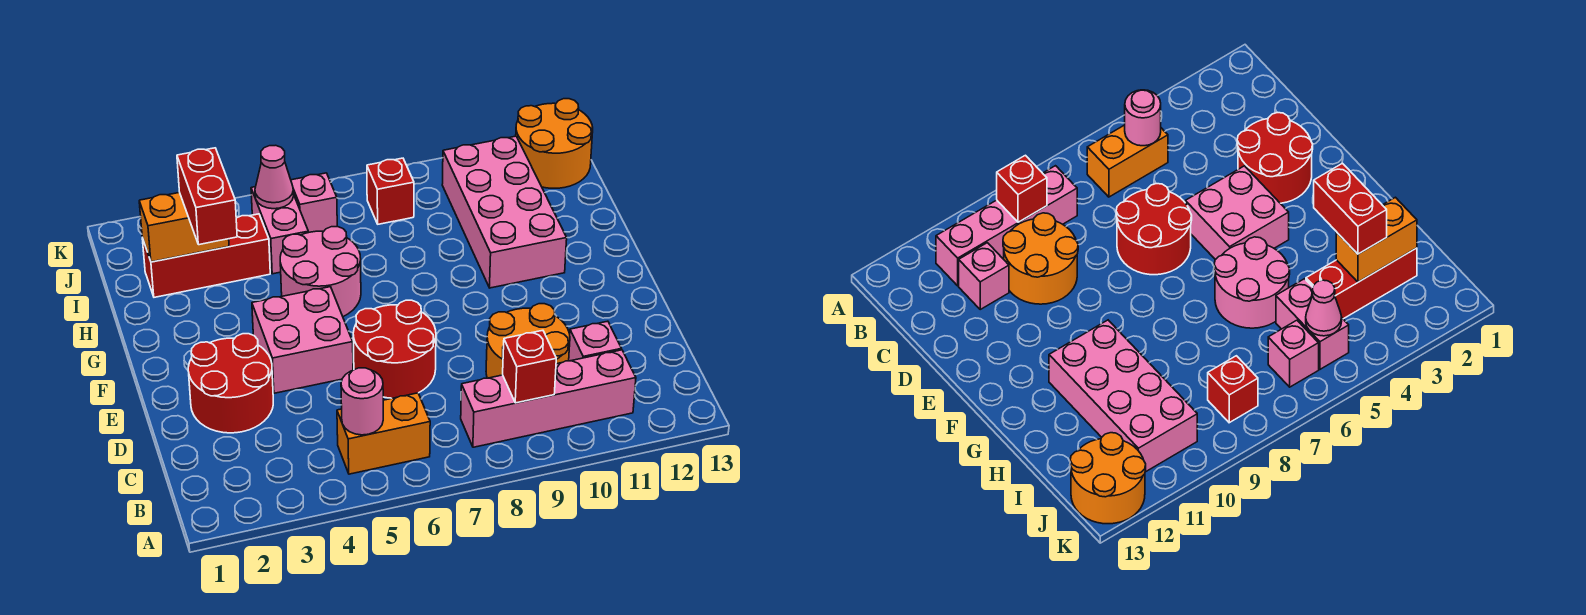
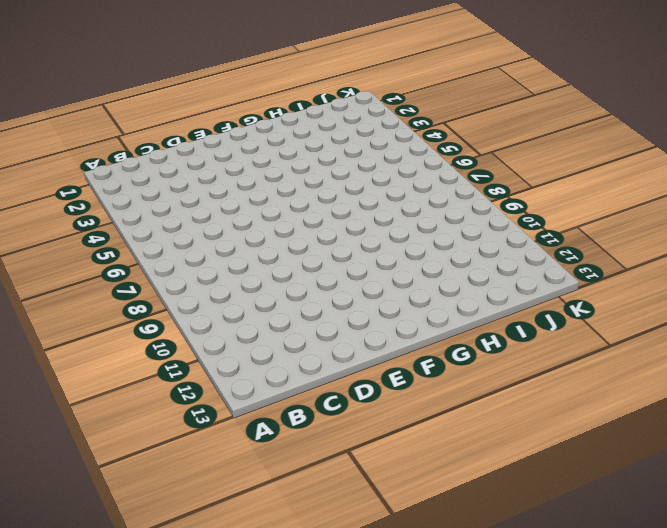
none -> orange 1x2 brick [337,393,430,474]
none -> pink 1x4 brick [461,350,636,447]
none -> orange 2x2 round brick [486,304,570,378]

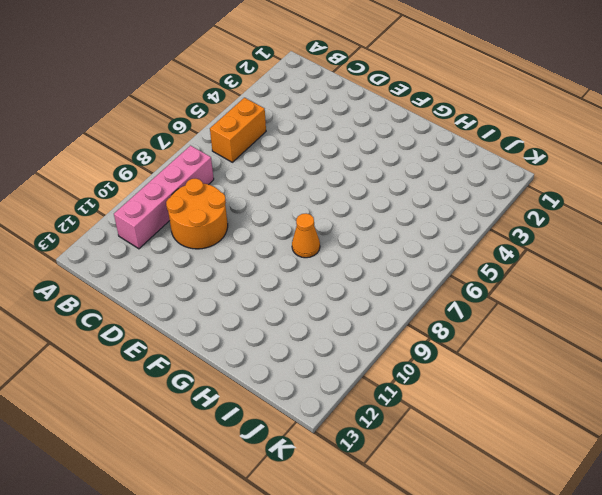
orange 1x1 cone [292,213,320,258] -> none
none -> pink 1x1 brick [569,321,621,361]
none -> red 2x2 round brick [188,334,273,433]
none -> red 2x2 round brick [353,300,436,398]

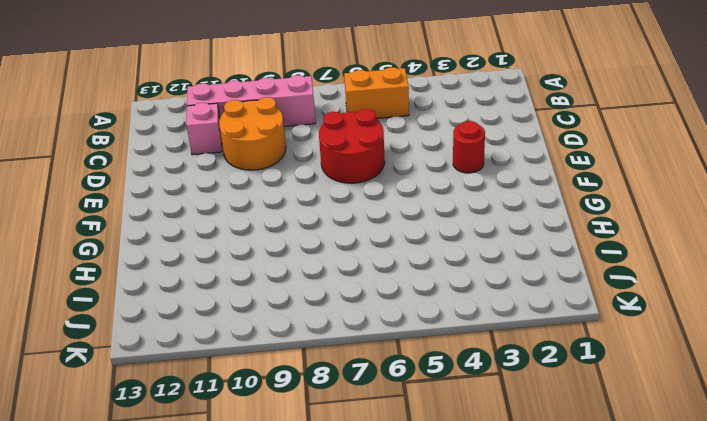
red 1x1 round brick [453,121,485,173] -> red 2x2 round brick [188,334,273,433]
none -> pink 2x2 brick [252,287,353,393]
none -> pink 2x2 round brick [280,227,361,317]
none -> pink 2x4 brick [442,136,567,288]

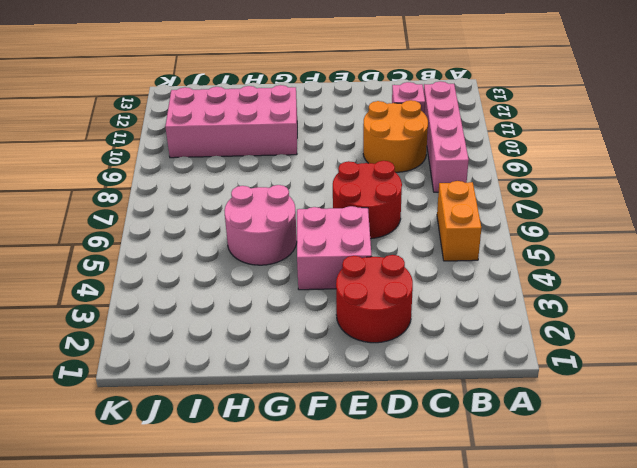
none -> red 1x3 brick [142,214,270,297]
none -> pink 1x2 brick [251,187,308,274]
none -> pink 1x1 brick [291,173,337,233]

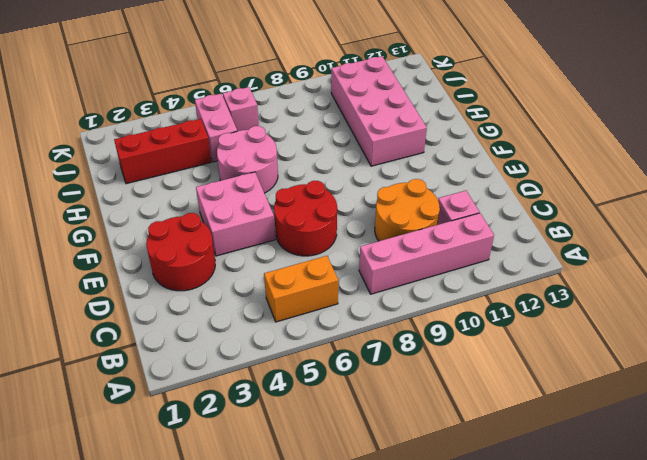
none -> red 1x1 brick [367,158,414,224]
none -> orange 2x2 round brick [516,99,593,188]
none -> pink 1x1 round brick [341,368,383,435]

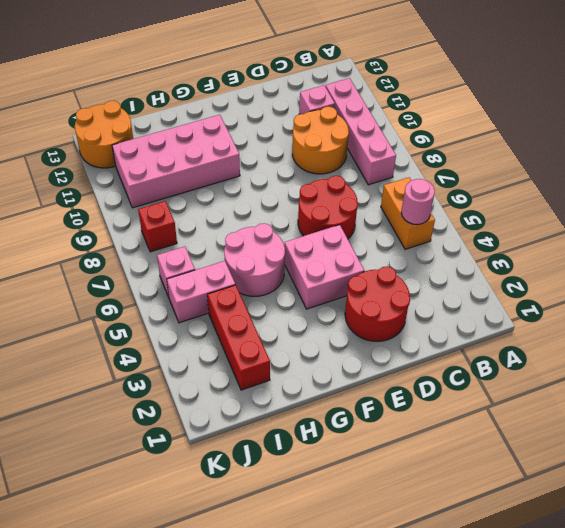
none -> red 1x1 brick [503,330,556,403]
none -> orange 1x2 brick [139,192,229,262]
none -> pink 1x1 cone [255,145,294,209]

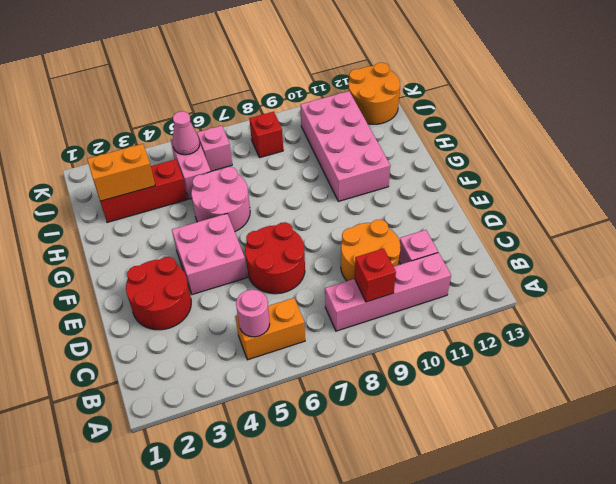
none -> red 1x2 brick [177,148,237,245]

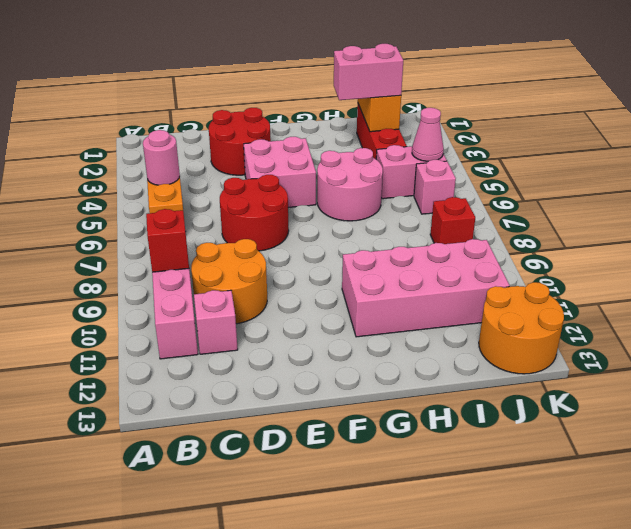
pink 1x2 brick [334,44,403,100] -> red 1x2 brick [177,148,237,245]

